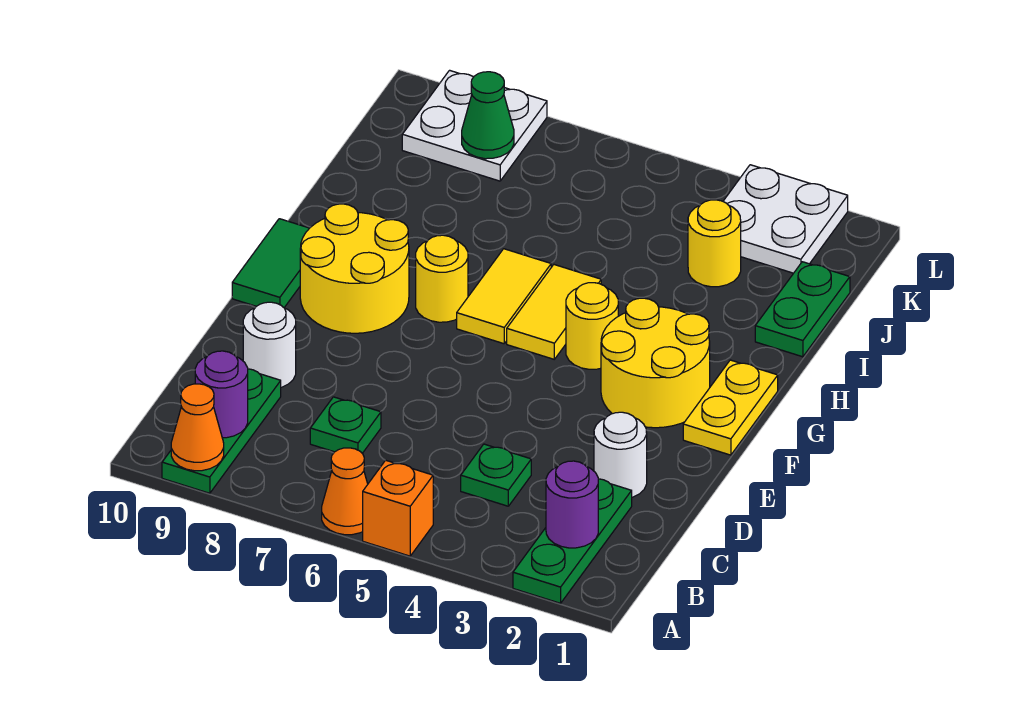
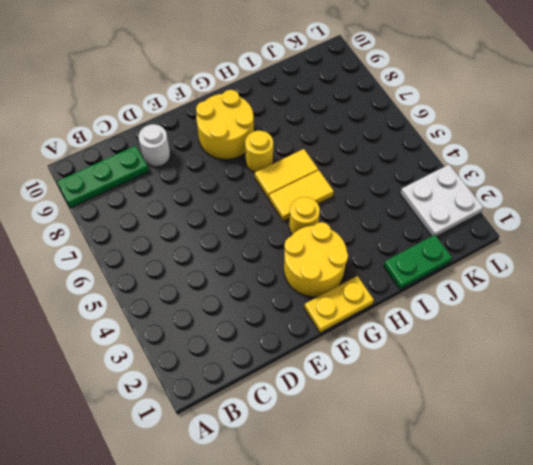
none -> green 1x3 plate [513,479,632,603]
none -> orange 1x1 brick [363,460,433,556]
none -> orange 1x1 cone [322,448,368,535]

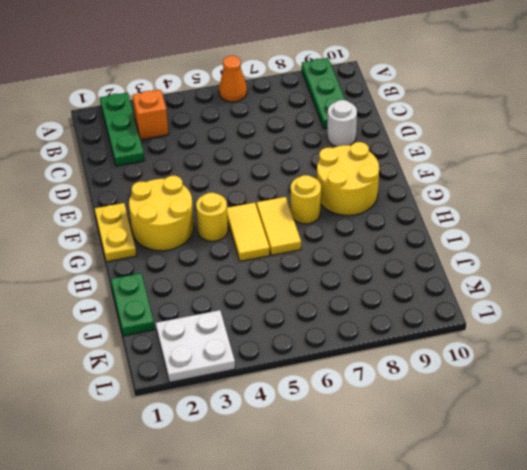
orange 1x1 brick [133,90,169,140] -> orange 1x1 brick moved to [363,460,433,556]
none -> green 1x1 plate [461,444,531,506]
none -> green 1x1 plate [310,397,381,453]
none -> white 1x1 round brick [594,412,647,497]

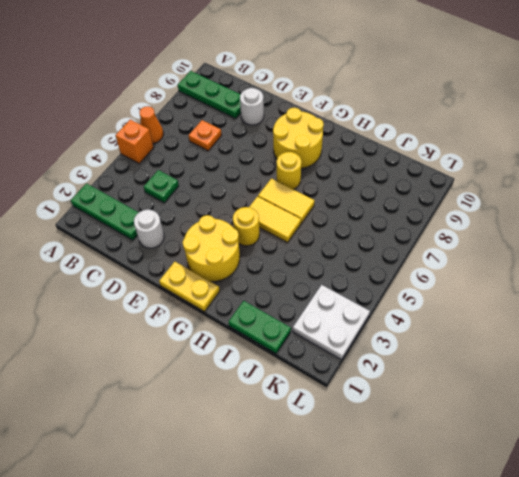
orange 1x1 plate [189,120,222,151] -> green 1x1 plate [310,397,381,453]
none -> green 1x2 tile [232,219,309,307]
none -> yellow 1x1 round brick [688,200,741,287]
none -> white 2x2 plate [402,70,547,181]

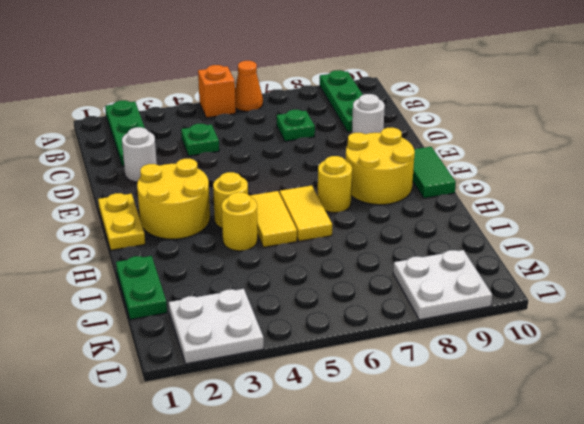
yellow 1x1 round brick [222,192,258,251] -> yellow 1x1 round brick moved to [688,200,741,287]
none -> orange 1x1 cone [171,384,224,471]
none -> purple 1x1 round brick [546,461,598,548]
none -> purple 1x1 round brick [195,351,248,438]

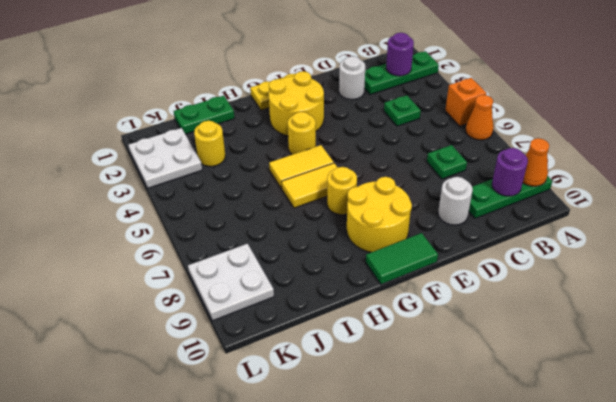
none -> green 1x1 cone [462,72,514,159]

